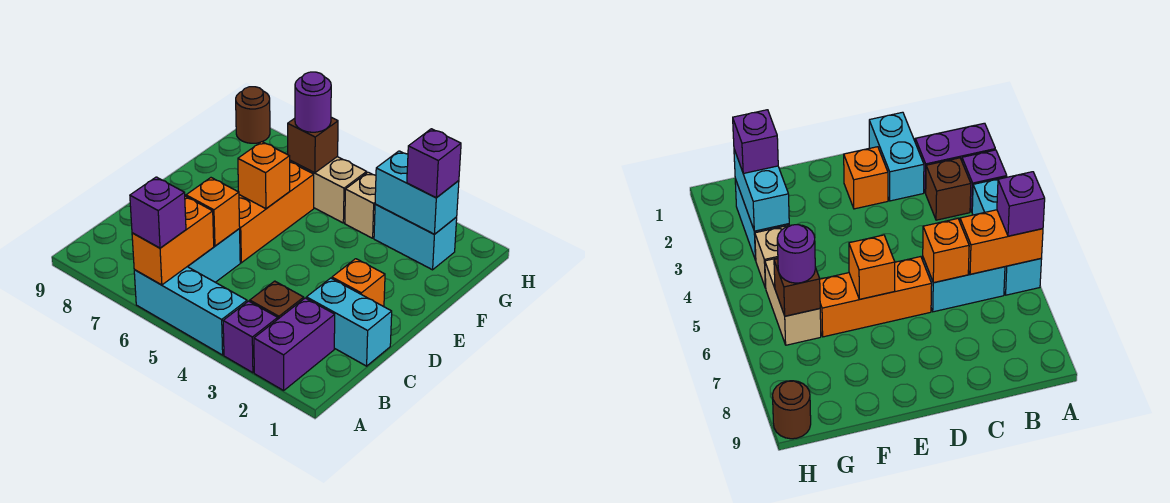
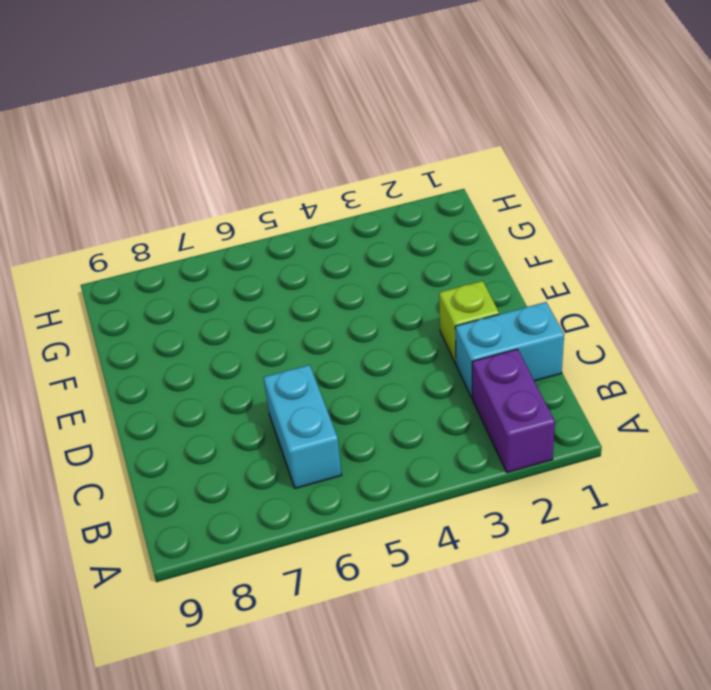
lime 1x1 brick [439,281,499,363] -> orange 1x1 brick [332,259,385,307]
none -> purple 1x1 brick [223,301,278,373]
none -> cyan 1x3 brick [134,267,247,355]
none -> brown 1x1 brick [250,281,304,319]

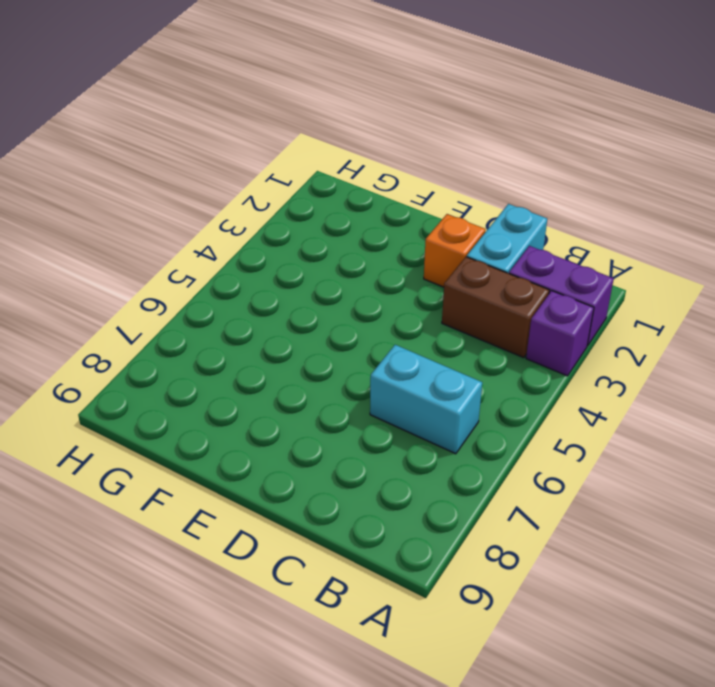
brown 1x2 brick [442,257,549,358] -> brown 1x1 brick [250,281,304,319]
none -> cyan 1x3 brick [134,267,247,355]
none -> orange 1x3 brick [239,162,314,263]
none -> cyan 1x2 brick [374,204,457,270]

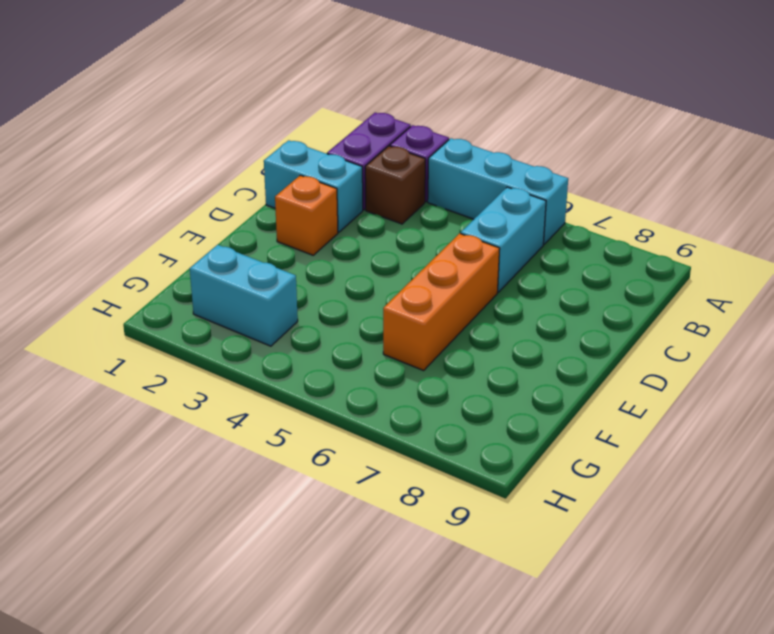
none -> tan 1x1 brick [345,172,376,238]
none -> tan 1x2 brick [290,157,367,223]
none -> brown 1x1 round brick [236,87,270,143]

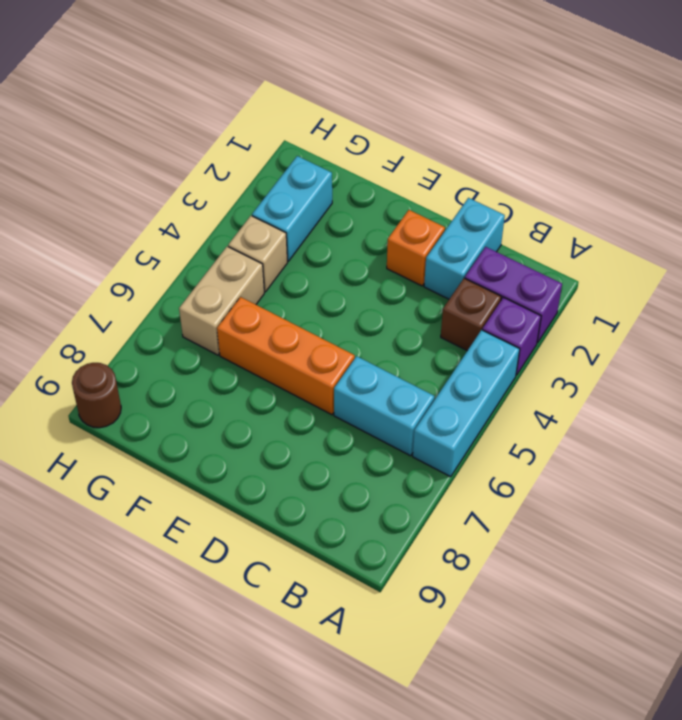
none -> orange 1x2 brick [132,196,214,285]
none -> orange 1x1 brick [186,178,240,246]
none -> orange 1x1 brick [238,142,290,209]

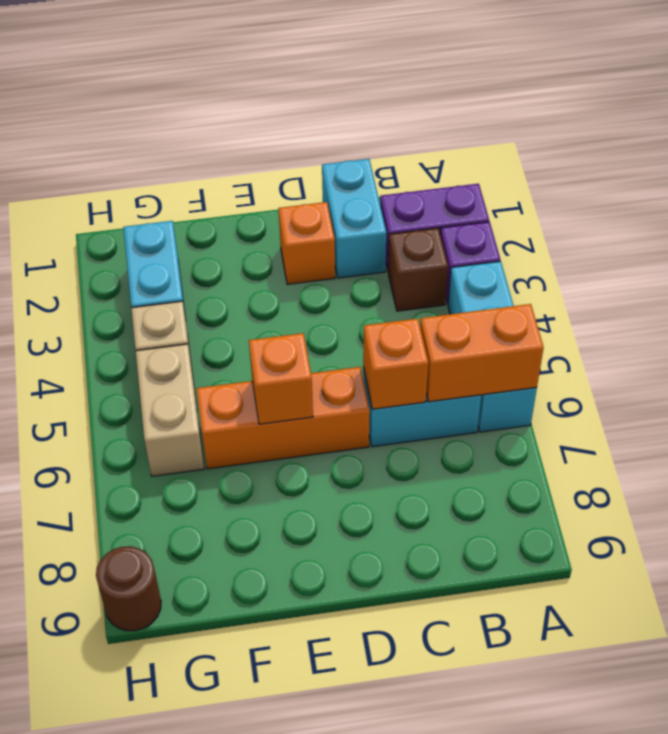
none -> cyan 1x2 brick [375,151,459,234]
none -> brown 1x1 brick [288,117,338,173]
none -> purple 1x1 brick [130,177,186,248]

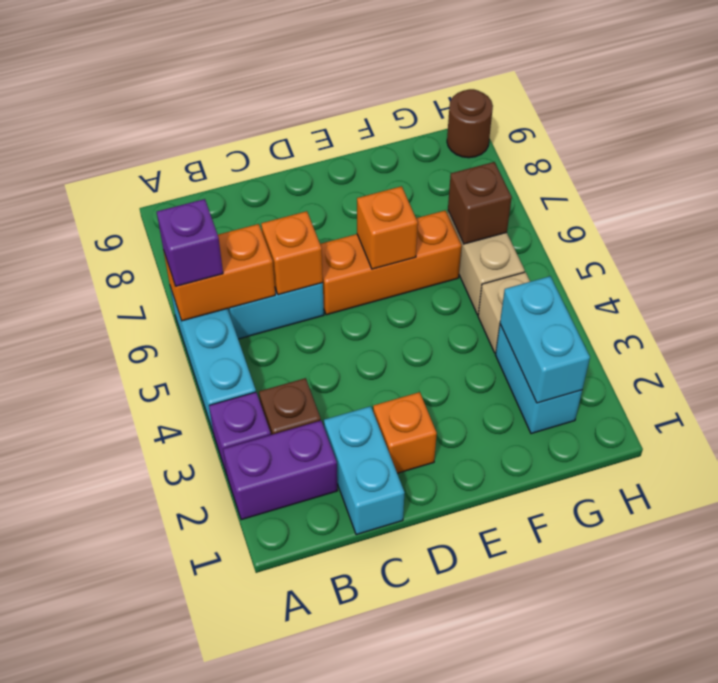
none -> purple 1x1 brick [407,129,461,198]
none -> purple 1x1 round brick [295,72,331,132]

